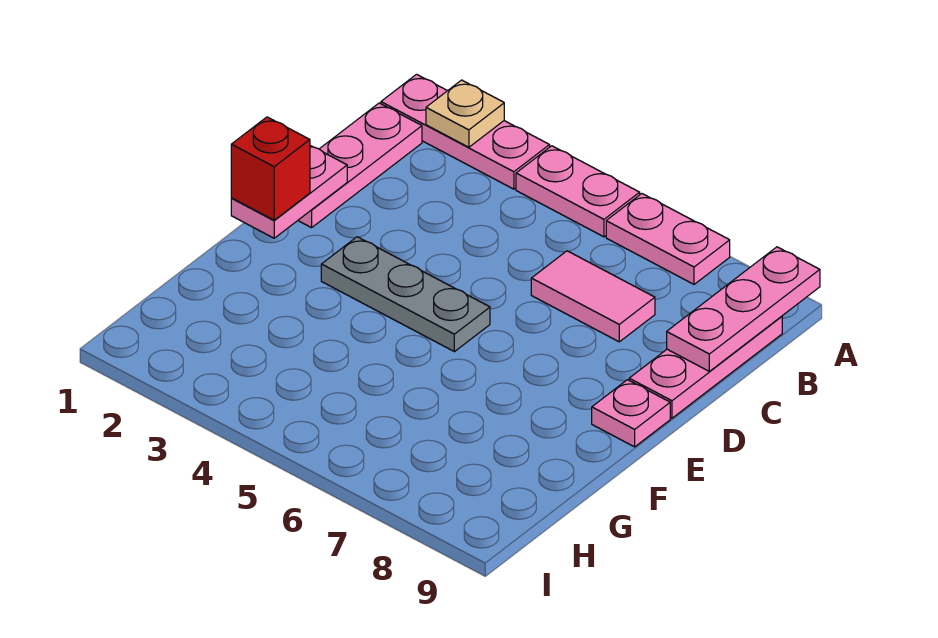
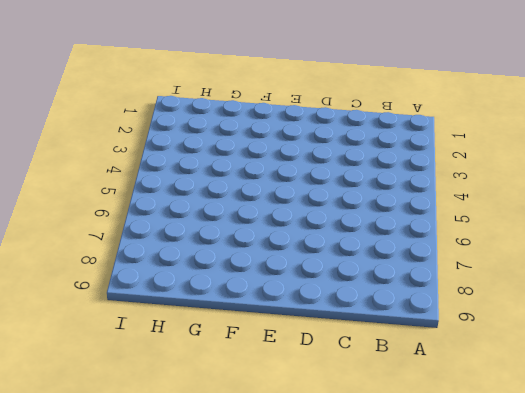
none -> pink 1x3 plate [381,74,550,189]
none -> pink 1x2 plate [516,146,640,237]
none -> pink 1x2 plate [606,194,730,284]

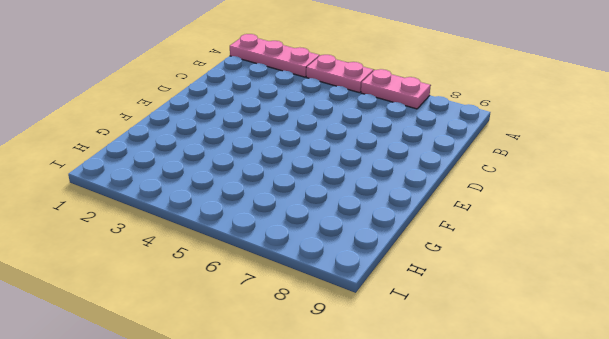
none -> pink 1x3 plate [298,103,422,228]
none -> pink 1x3 plate [629,316,782,418]
none -> pink 1x2 tile [531,251,655,342]

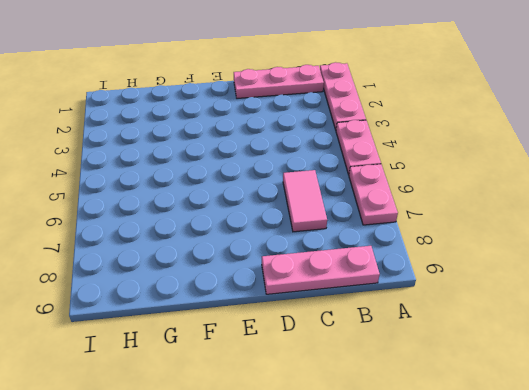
none -> grey 1x3 plate [321,237,490,352]
none -> pink 1x1 plate [592,380,670,447]
none -> tan 1x1 plate [426,80,504,147]

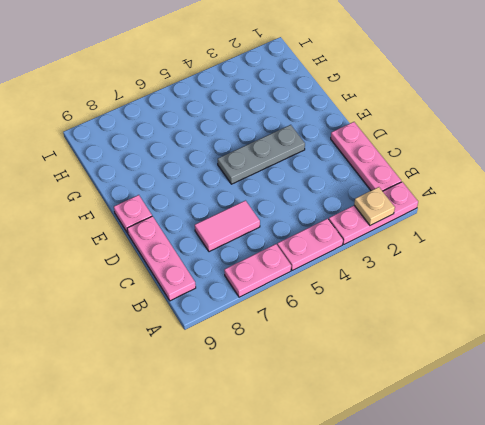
none -> pink 1x3 plate [667,247,820,371]
none -> pink 1x2 plate [231,146,347,238]
none -> red 1x1 brick [231,117,310,220]

